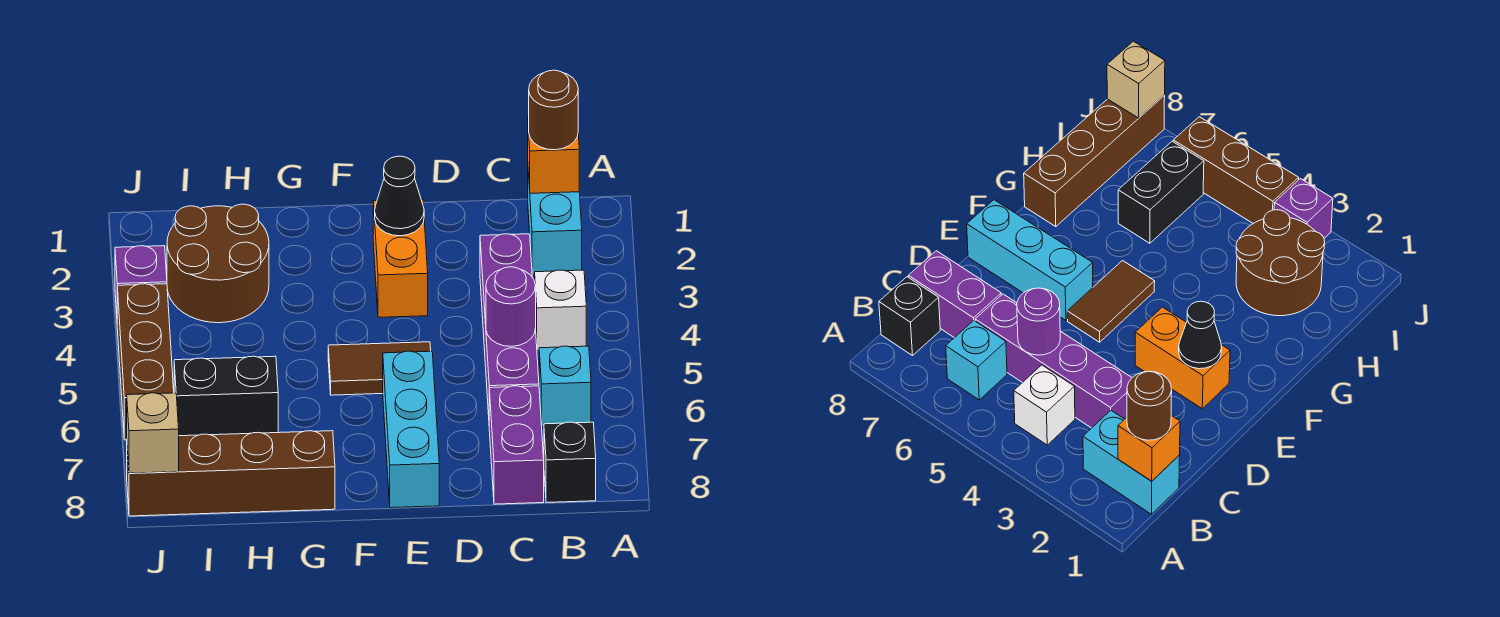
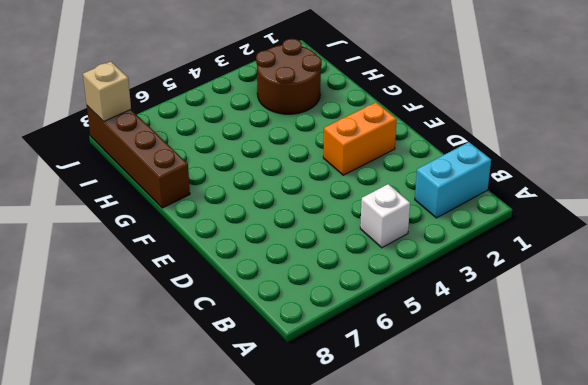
none -> cyan 1x1 brick [539,346,591,426]
none -> black 1x1 brick [544,422,596,503]
none -> purple 1x4 brick [480,234,539,415]

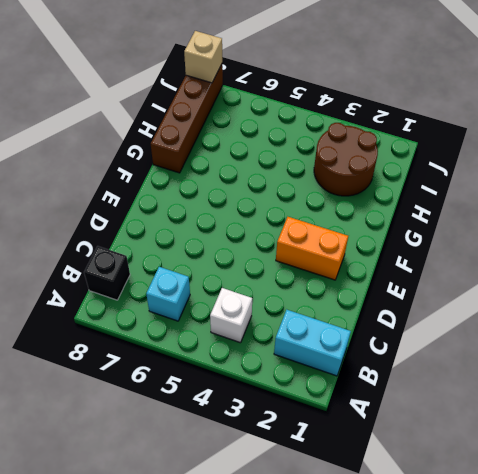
none -> purple 1x4 brick [480,234,539,415]
none -> purple 1x2 brick [489,386,544,504]
none -> brown 1x2 tile [328,342,431,395]

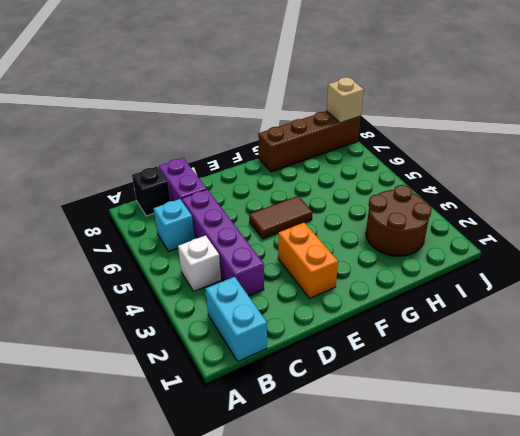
none -> cyan 1x3 brick [383,351,439,508]
none -> black 1x2 brick [174,356,278,436]
none -> purple 1x1 brick [115,246,167,313]

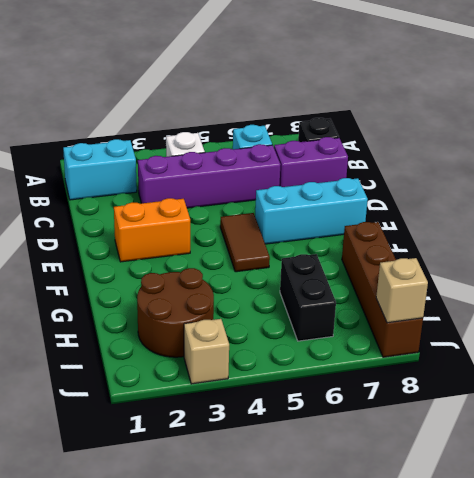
tan 1x1 brick [184,319,229,384] -> purple 1x1 brick [115,246,167,313]
none -> brown 1x3 brick [117,284,174,440]
none -> orange 1x1 brick [528,115,579,193]
none -> purple 1x1 round brick [486,267,536,346]

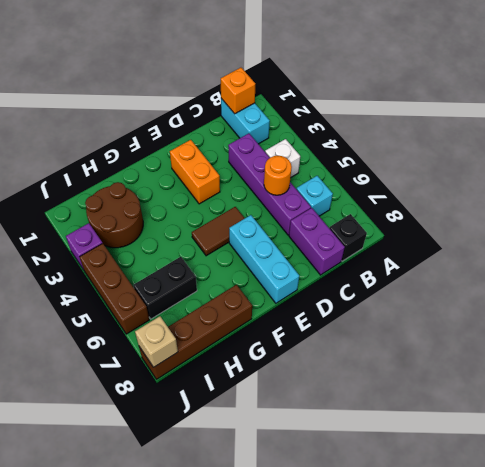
orange 1x1 round brick [264,156,292,195] -> purple 1x1 round brick [486,267,536,346]
none -> black 1x1 cone [375,156,424,236]
none -> brown 1x1 round brick [529,70,578,150]

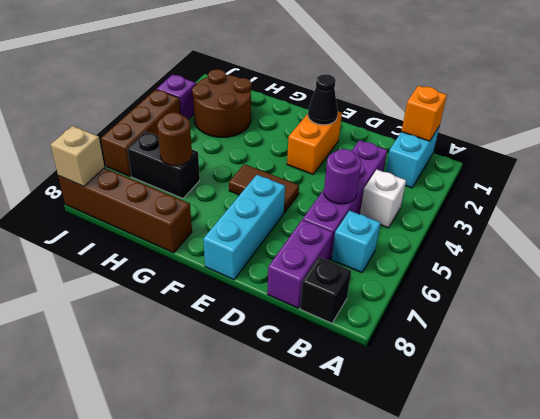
brown 1x1 round brick [157,112,192,166] -> brown 1x1 round brick moved to [529,70,578,150]

